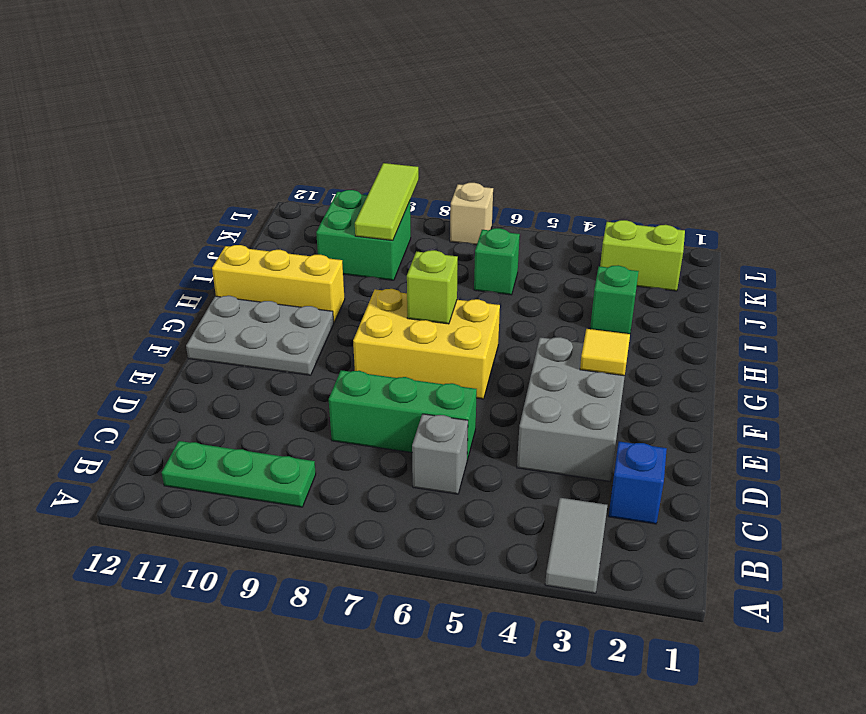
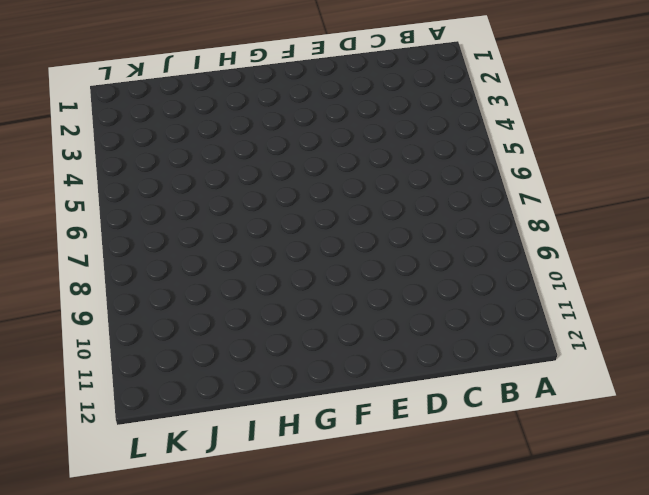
none -> grey 1x2 tile [545,498,607,593]
none -> green 1x3 plate [162,441,316,507]
none -> blue 1x1 brick [608,441,667,524]

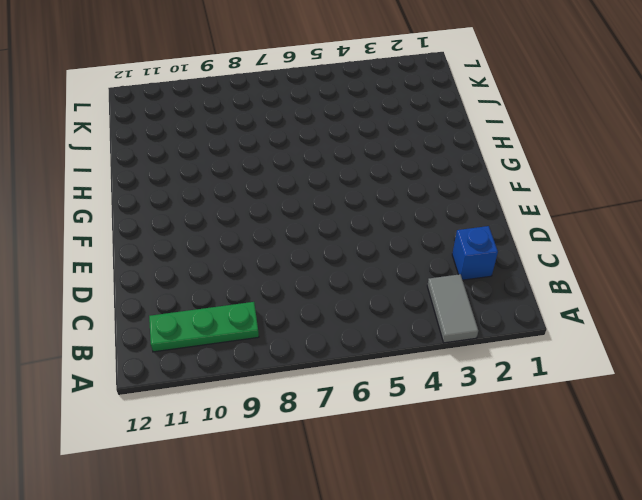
none -> grey 1x1 brick [412,414,468,494]
none -> grey 2x3 brick [517,337,625,481]
none -> green 1x3 brick [329,370,477,460]

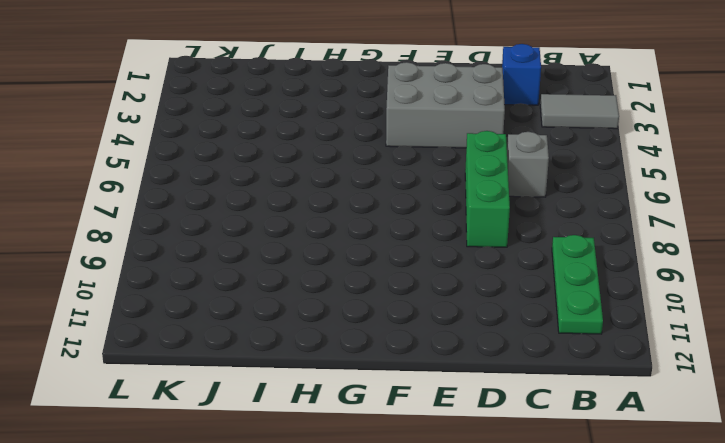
none -> yellow 2x3 brick [353,289,500,399]
none -> grey 2x3 plate [186,296,334,375]
none -> yellow 1x3 brick [212,245,345,322]

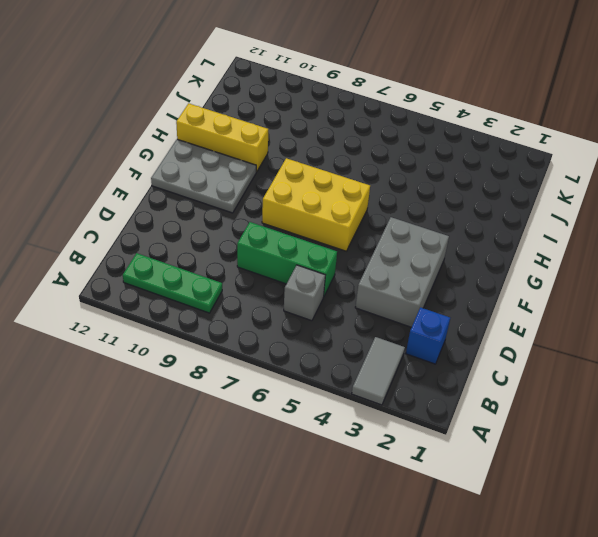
none -> green 1x1 brick [590,265,639,334]
none -> green 1x1 brick [474,228,520,295]
none -> green 2x2 brick [316,190,411,280]

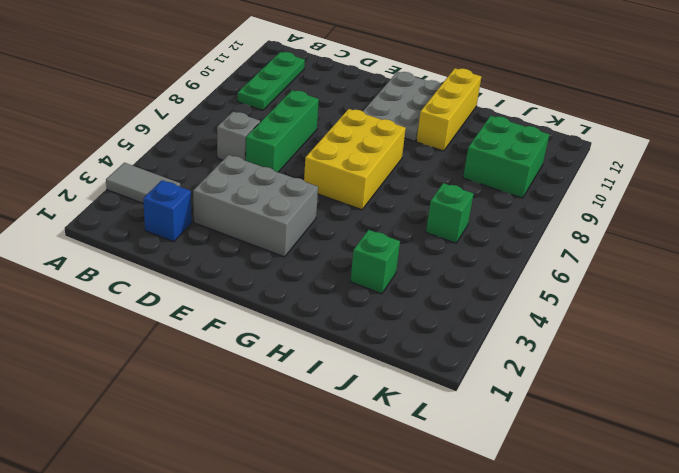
none -> lime 1x2 brick [600,220,685,291]
none -> tan 1x1 brick [450,183,493,245]
none -> yellow 1x1 tile [580,329,630,376]

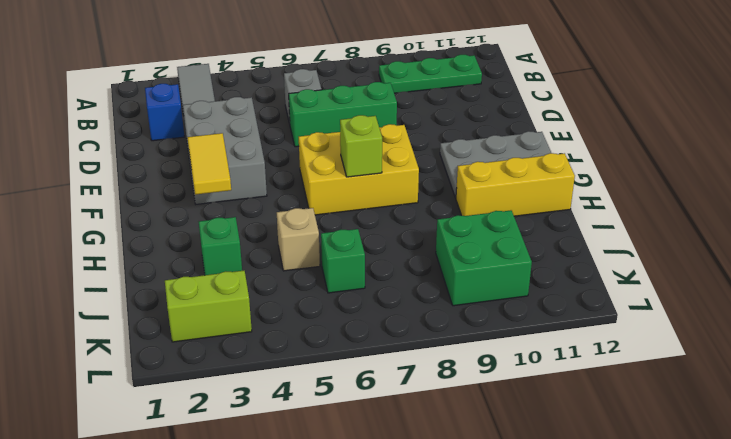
yellow 1x2 tile [187,133,231,195] -> yellow 1x1 tile [580,329,630,376]
tan 1x1 brick [277,208,320,271] -> tan 1x1 brick moved to [450,183,493,245]
none -> lime 1x3 tile [355,163,419,241]

